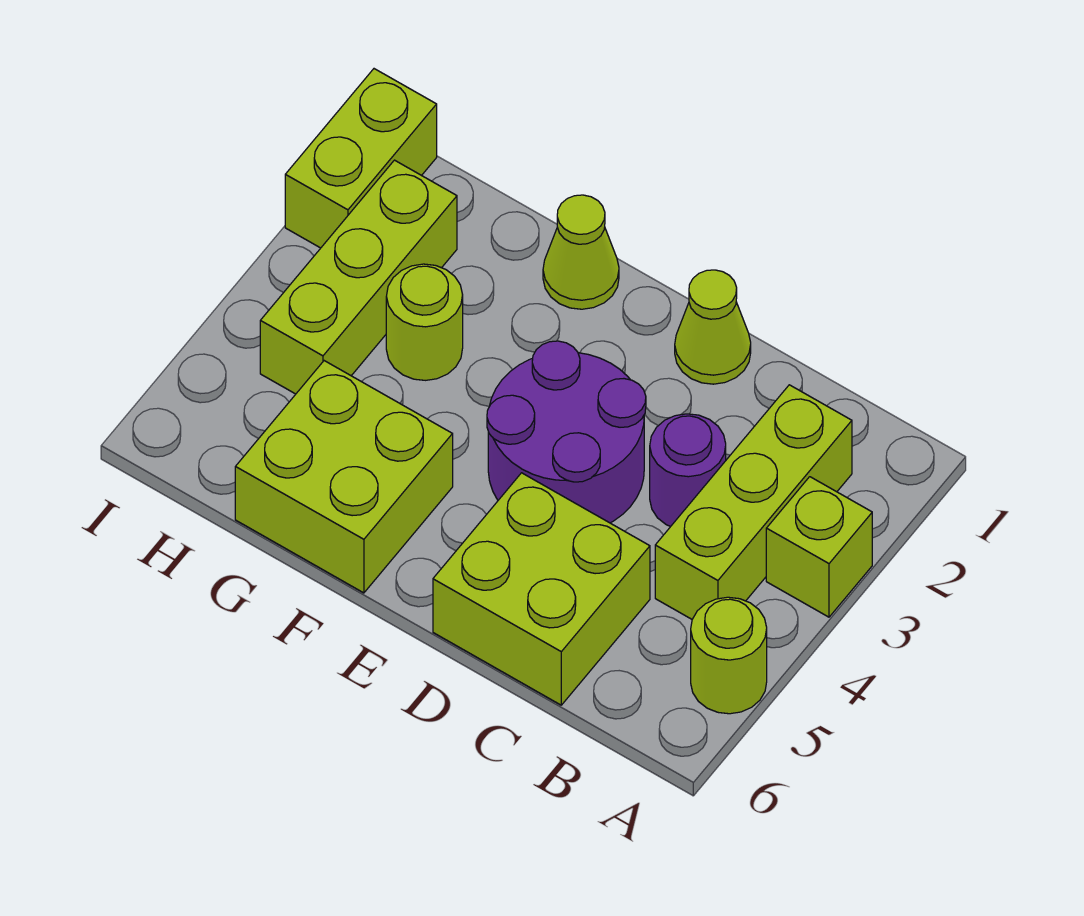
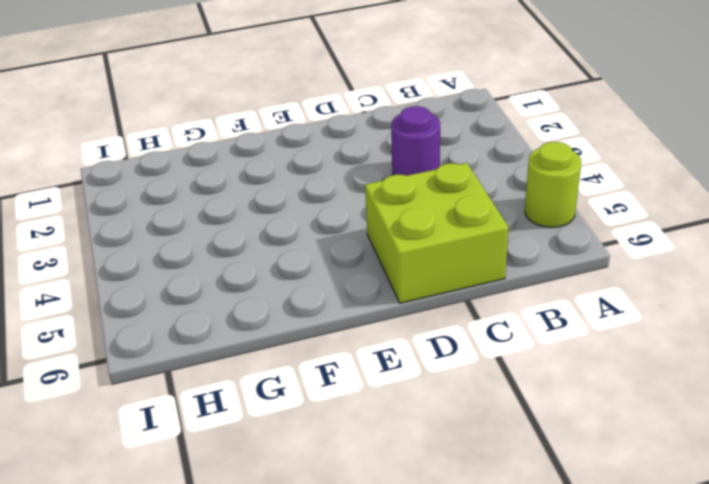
none -> lime 1x1 brick [766,477,872,617]
none -> lime 1x3 brick [655,385,852,619]
none -> lime 1x1 cone [675,270,751,384]

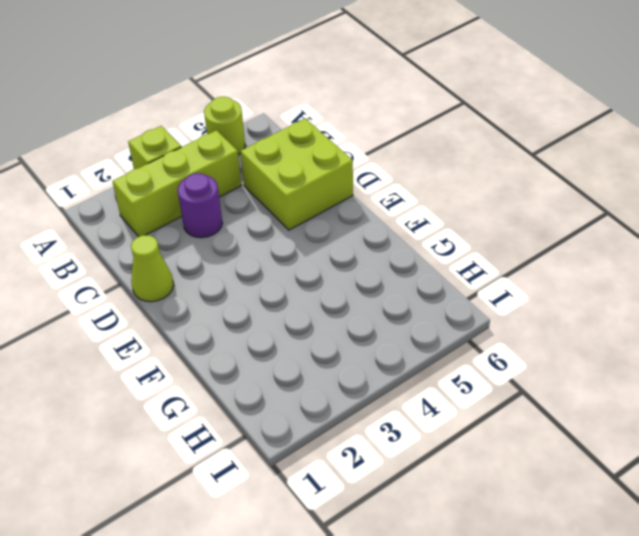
none -> purple 2x2 round brick [487,341,646,523]
none -> lime 1x1 cone [543,195,619,309]
none -> lime 2x2 brick [235,361,453,593]

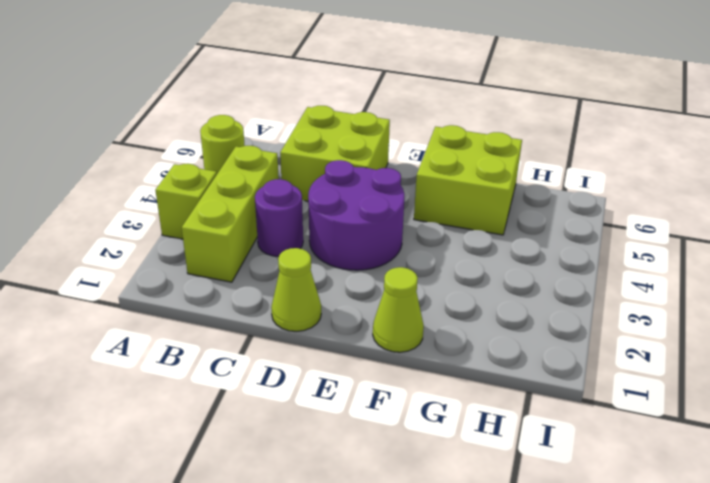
none -> lime 1x1 round brick [386,264,463,380]
none -> lime 1x3 brick [260,160,457,394]
none -> lime 1x2 brick [285,69,437,248]

